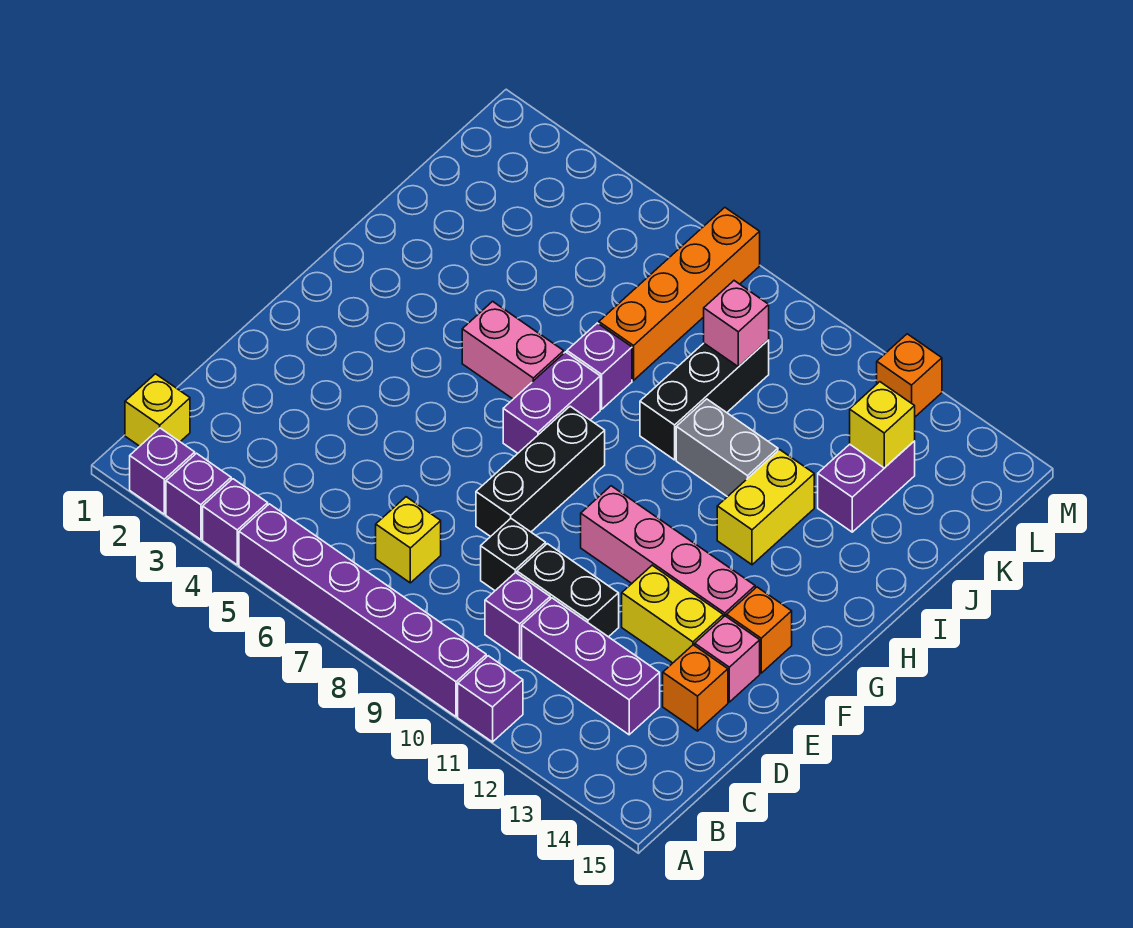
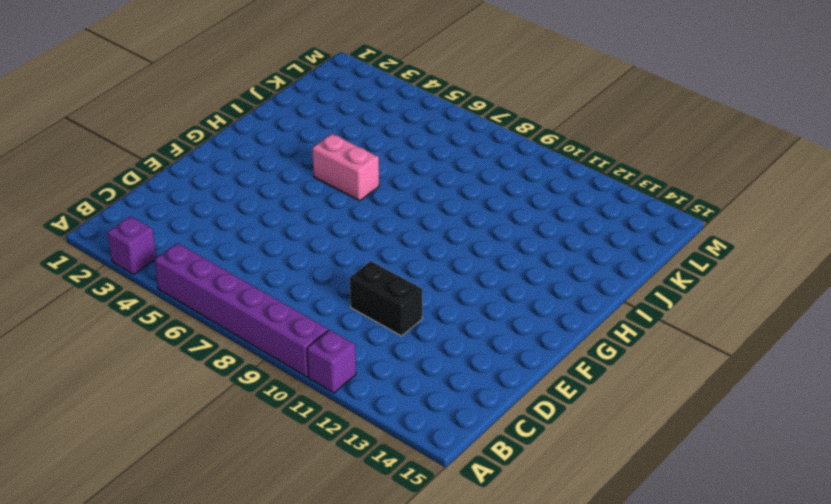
none -> purple 1x1 brick [130,428,195,514]
none -> purple 1x1 brick [203,479,268,565]
none -> yellow 1x1 brick [125,374,190,446]

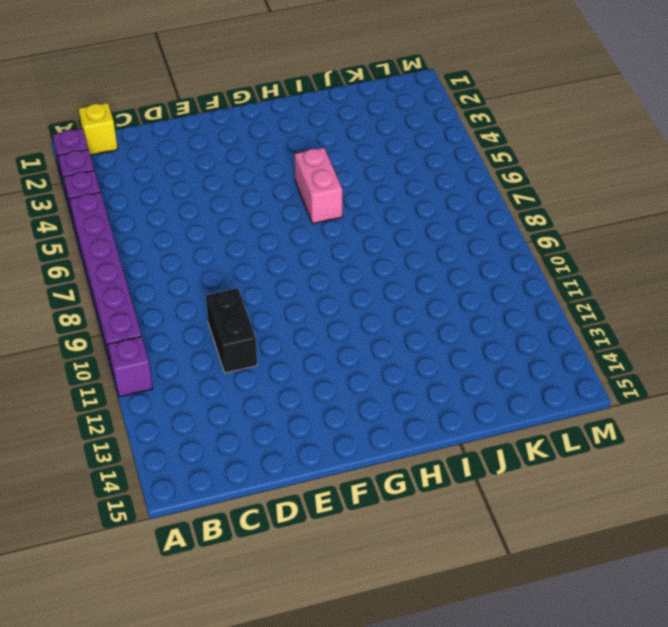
none -> yellow 1x1 brick [376,497,441,583]
none -> purple 1x1 brick [485,572,550,659]
none -> purple 1x3 brick [522,598,660,735]

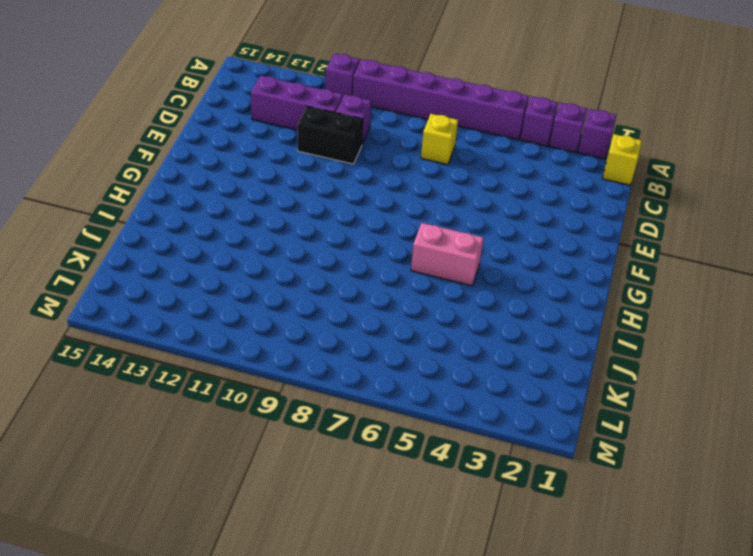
none -> black 1x1 brick [481,519,546,591]
none -> orange 1x1 brick [663,645,728,731]
none -> black 1x3 brick [476,406,605,537]

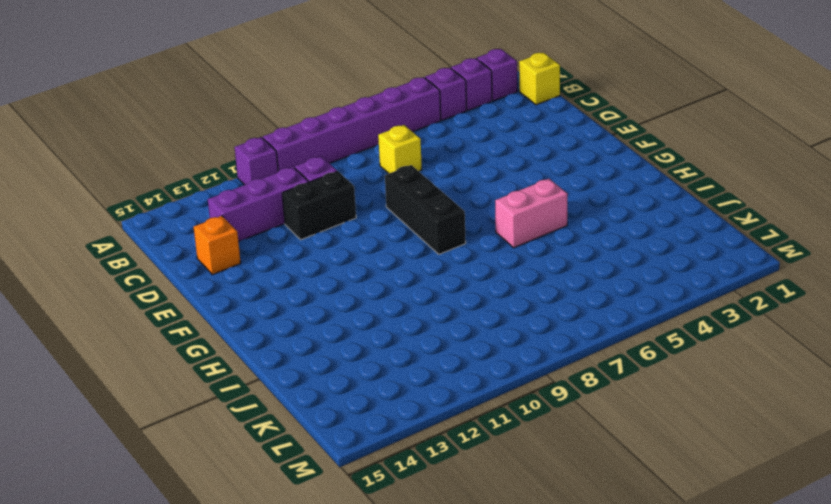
none -> black 1x1 brick [481,519,546,591]
none -> yellow 1x2 brick [622,565,723,663]
none -> pink 1x1 brick [695,616,760,702]

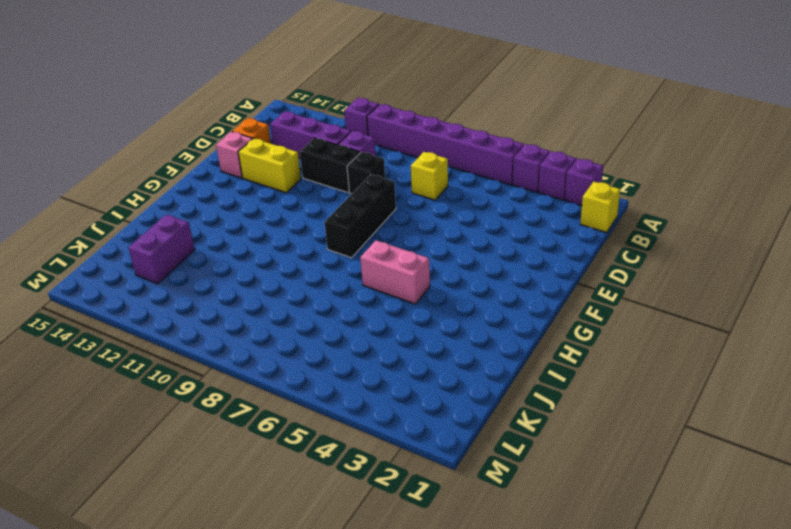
none -> pink 1x4 brick [581,486,755,617]
none -> orange 1x1 brick [727,587,792,673]
none -> purple 1x2 brick [503,352,600,453]

